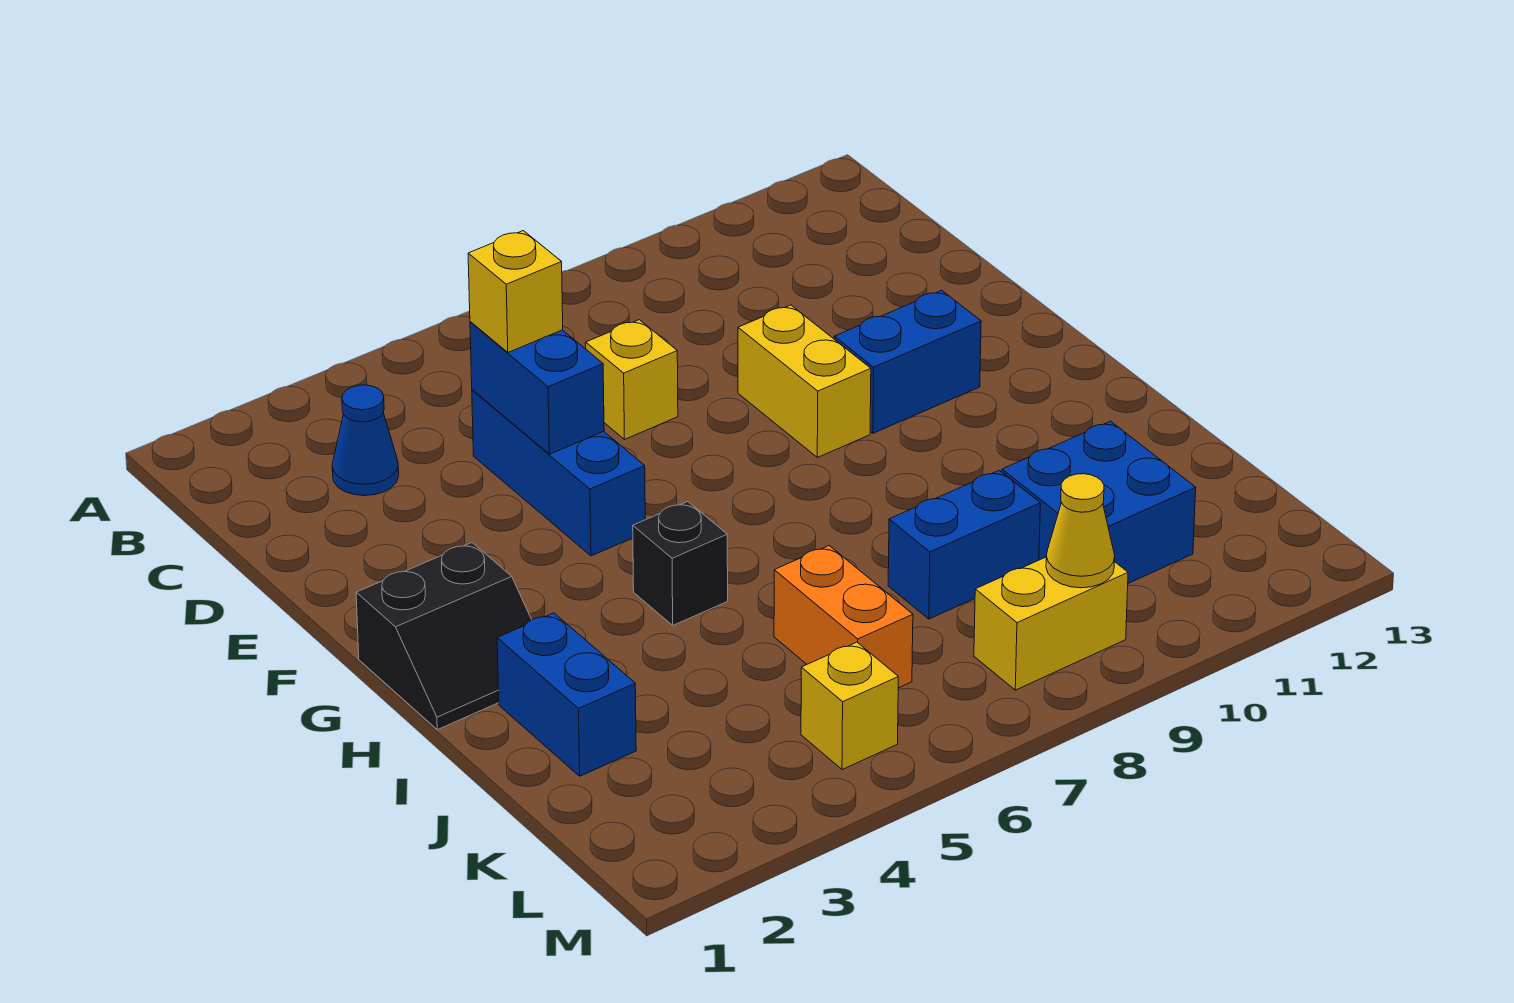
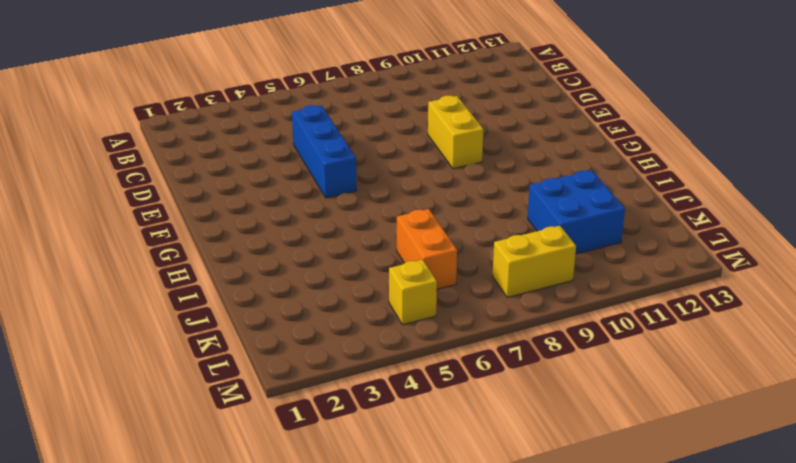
none -> blue 1x1 cone [332,385,399,496]
none -> yellow 1x1 brick [586,320,678,439]
none -> blue 1x2 brick [834,290,981,433]

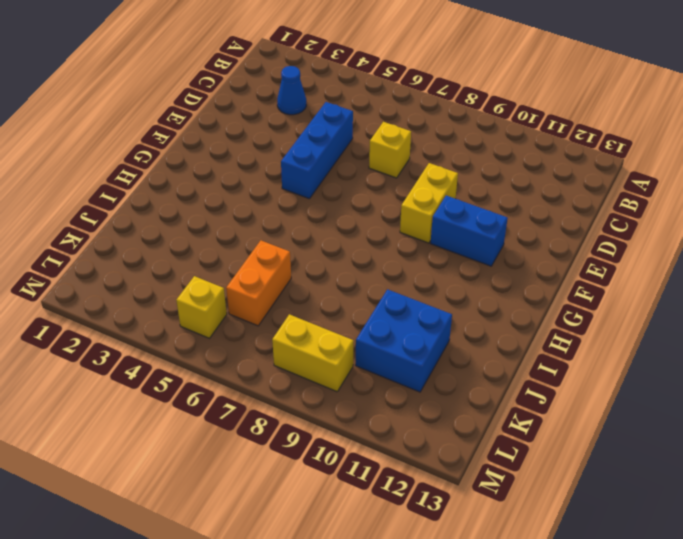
none -> black 2x2 slope [356,543,532,730]
none -> black 1x1 brick [633,502,728,625]
none -> blue 1x2 brick [497,613,636,776]

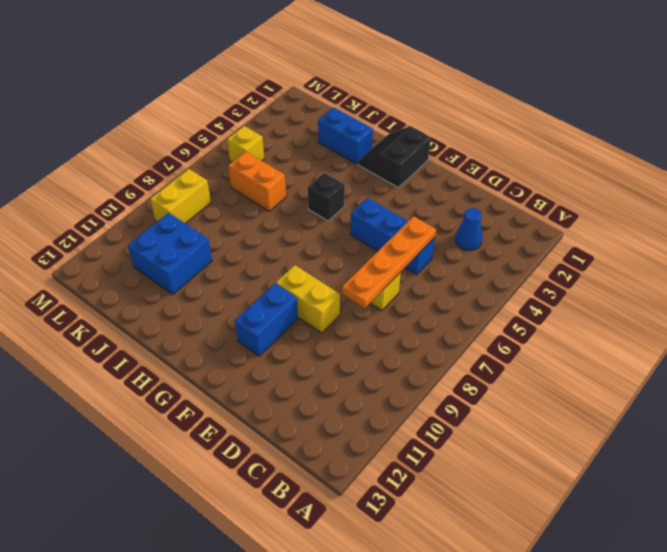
orange 1x4 plate [342,216,436,308] -> blue 1x2 brick [470,322,604,454]
none -> blue 1x2 brick [888,470,1040,619]
none -> yellow 1x1 cone [1046,474,1115,588]
none -> yellow 1x1 brick [468,231,563,352]

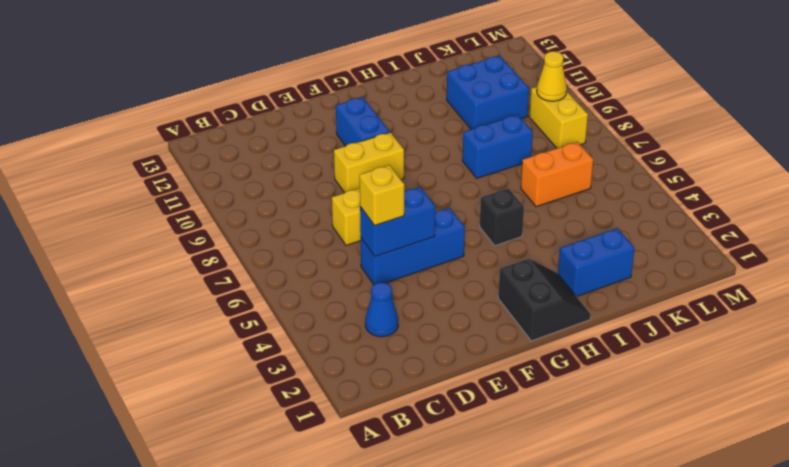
blue 1x2 brick [462,115,533,178] -> blue 1x2 brick turned to [888,470,1040,619]
none -> yellow 1x1 brick [801,642,898,770]

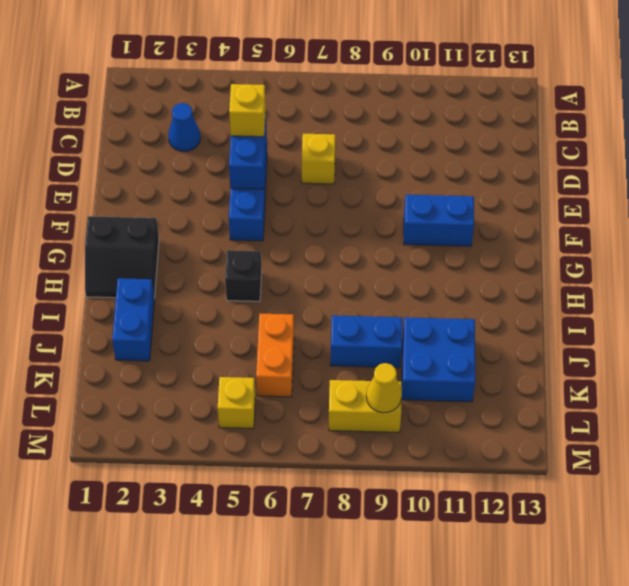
none -> yellow 1x2 brick [738,305,871,457]

